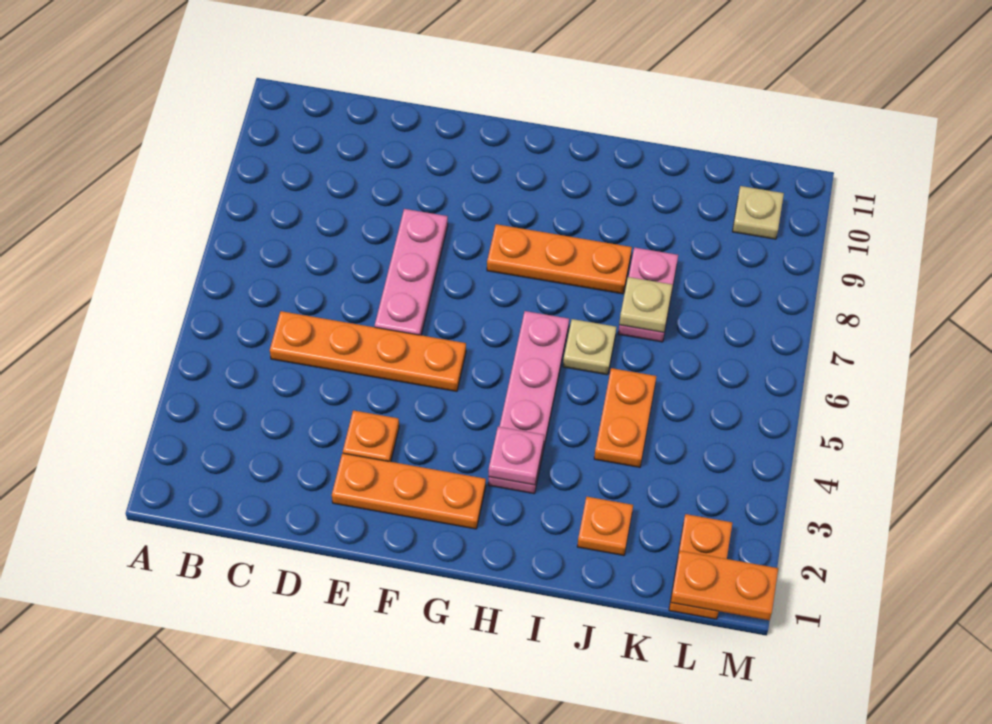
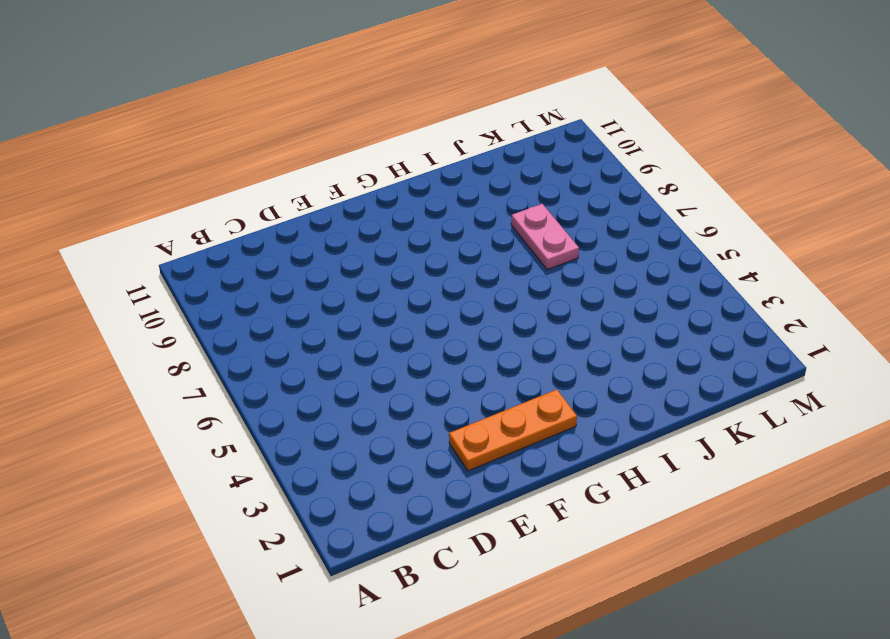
none -> orange 1x4 plate [270,311,466,391]
none -> orange 1x1 plate [343,410,399,462]
none -> pink 1x3 plate [375,209,448,335]

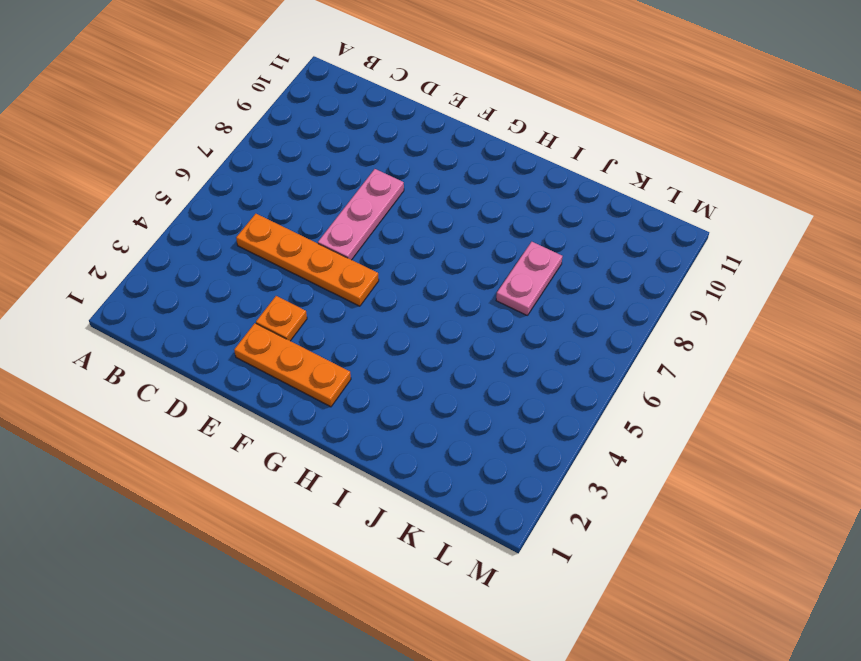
none -> orange 1x3 plate [487,224,632,294]
none -> pink 1x4 plate [488,311,569,494]
none -> tan 1x1 plate [563,319,616,375]

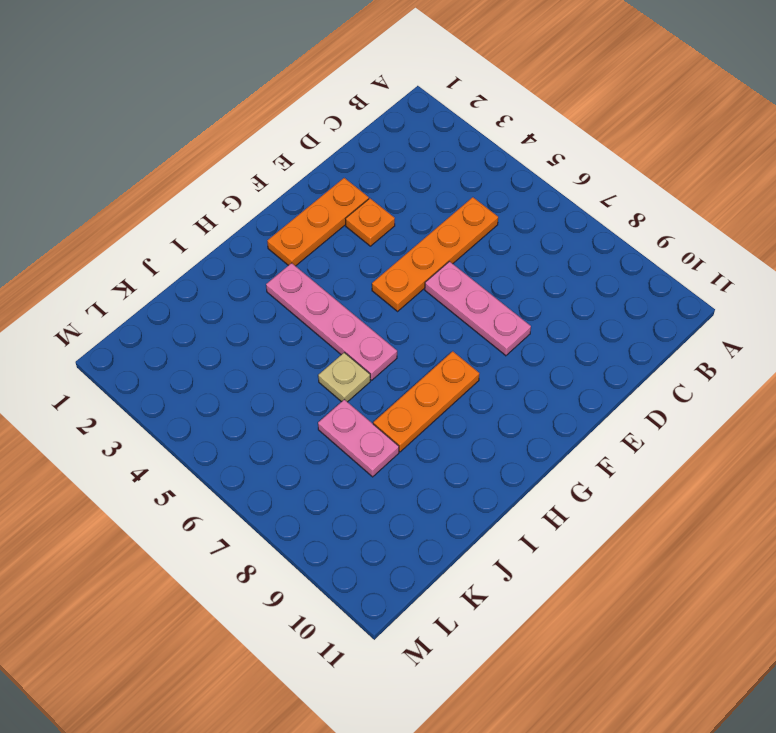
none -> orange 1x1 plate [577,497,633,555]
none -> orange 1x2 plate [594,368,656,467]
none -> orange 1x2 plate [669,514,732,619]

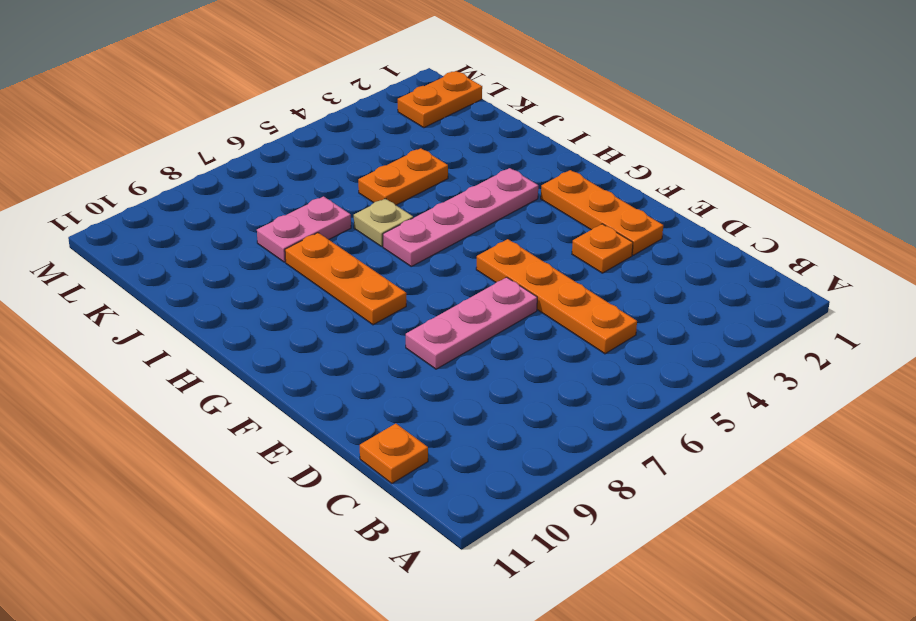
orange 1x1 plate [360,424,428,483] -> orange 1x1 plate moved to [577,497,633,555]
none -> tan 1x1 plate [732,186,784,239]
none -> pink 1x1 plate [489,427,544,485]
none -> tan 1x1 plate [619,277,673,332]

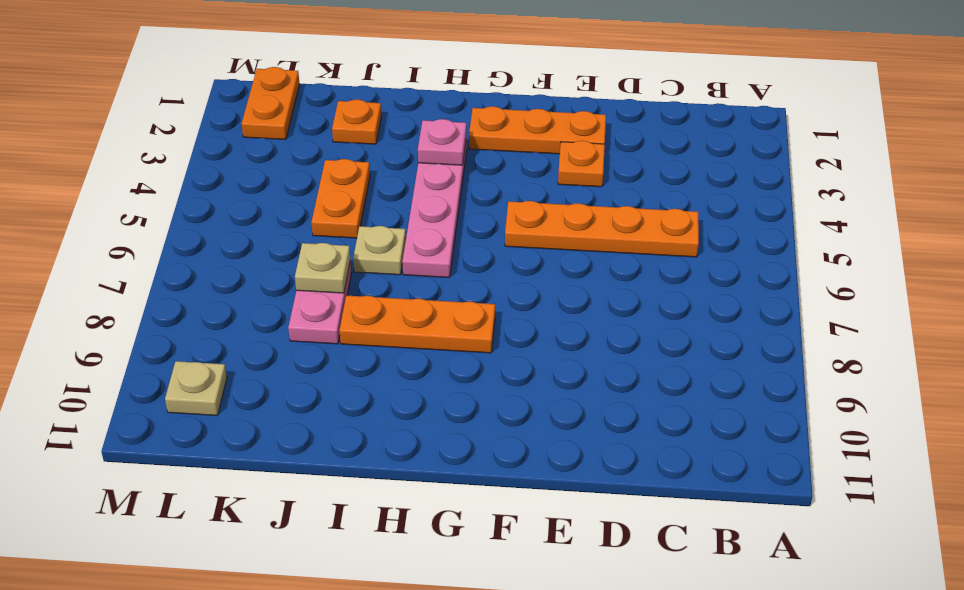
none -> pink 1x3 plate [375,209,448,335]
none -> orange 1x2 plate [670,551,778,620]

